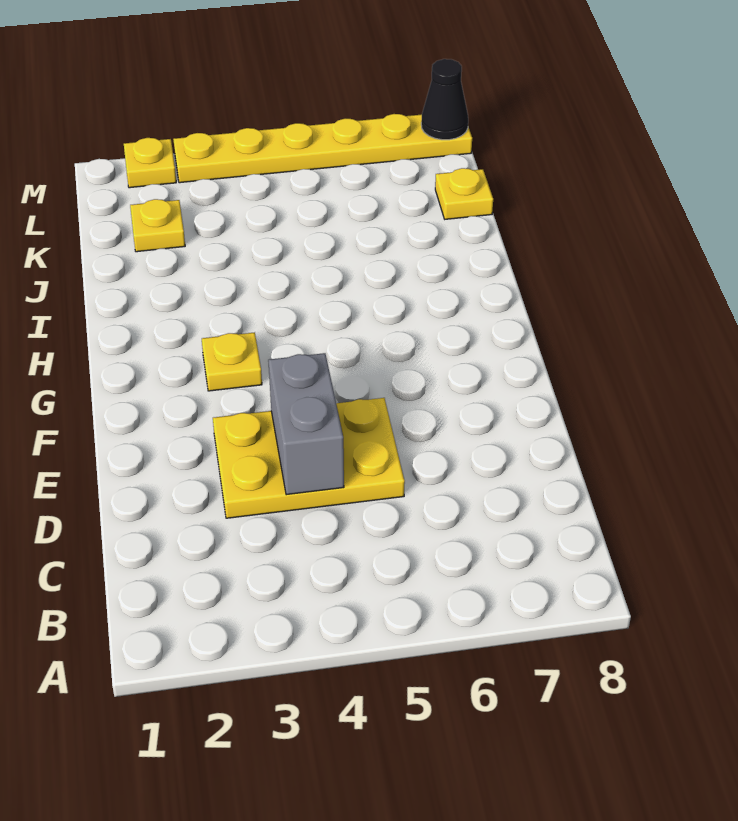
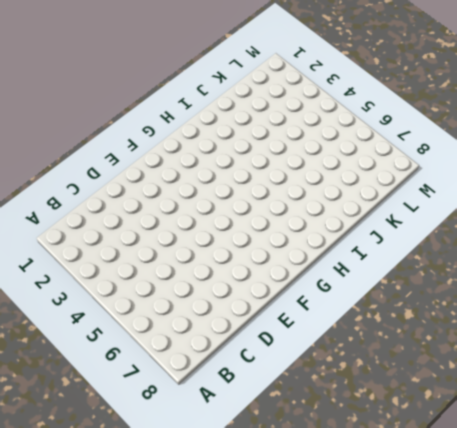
none -> yellow 2x3 plate [213,398,405,518]
none -> yellow 1x1 plate [202,332,262,391]

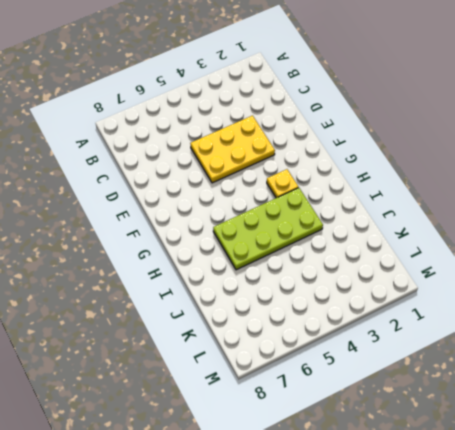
lime 2x4 plate [213,188,323,270] -> none
none -> yellow 1x1 plate [130,199,185,252]
none -> yellow 1x1 plate [435,168,493,219]

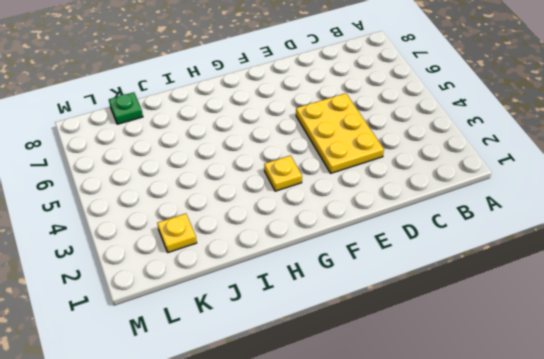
green 1x1 plate [109,92,143,124] -> yellow 1x1 plate [435,168,493,219]
none -> yellow 1x1 plate [124,138,176,188]
none -> yellow 1x6 plate [173,114,472,183]

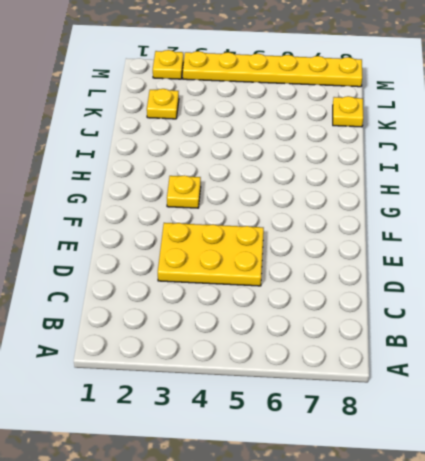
none -> grey 1x2 brick [268,353,344,495]
none -> black 1x1 cone [421,59,468,140]

